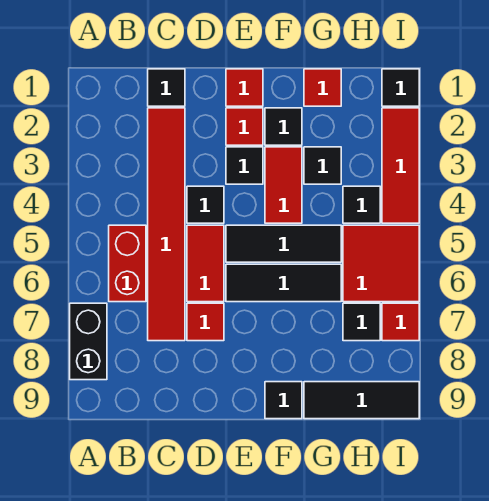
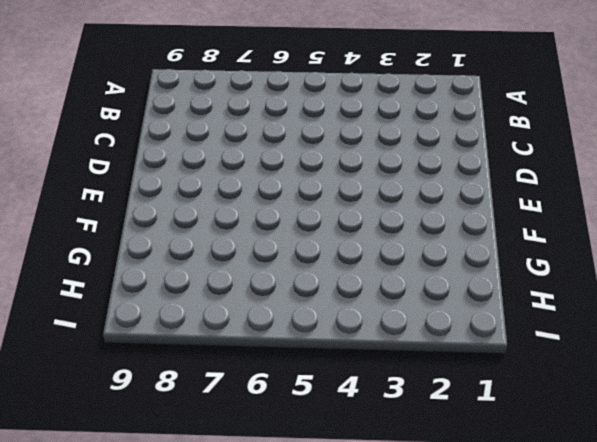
none -> black 1x2 brick [70,303,107,380]
none -> red 1x2 brick [109,225,146,302]
none -> black 1x1 tile [148,69,185,106]

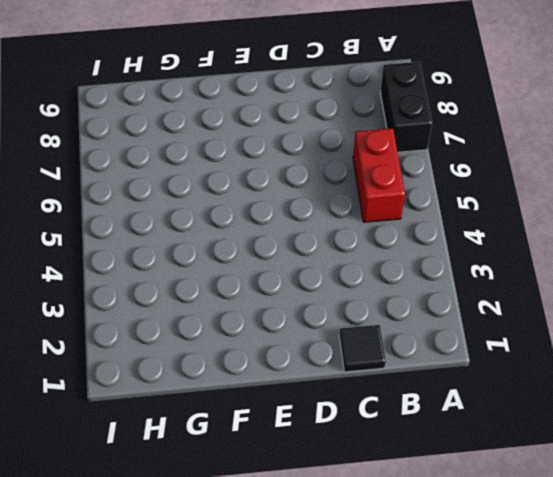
none -> red 1x6 tile [148,108,185,341]
none -> black 1x1 tile [187,186,224,223]
none -> red 1x2 tile [187,225,224,302]

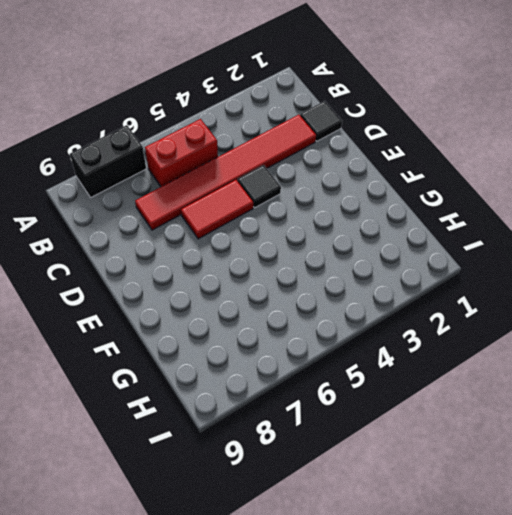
none -> red 1x1 tile [187,303,224,341]
none -> red 1x1 tile [226,69,263,106]
none -> red 1x1 tile [226,108,263,145]

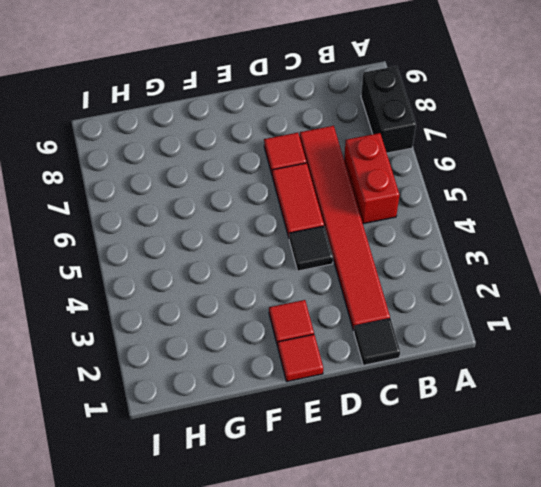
none -> black 1x1 tile [226,147,263,184]
none -> black 1x3 tile [226,225,341,262]
none -> black 1x3 tile [226,264,341,302]

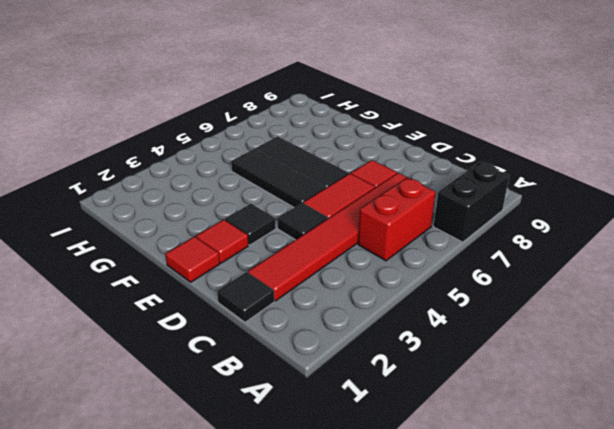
none -> black 1x1 tile [265,108,302,145]
none -> red 1x2 tile [265,147,302,223]
none -> black 1x1 tile [265,382,302,419]

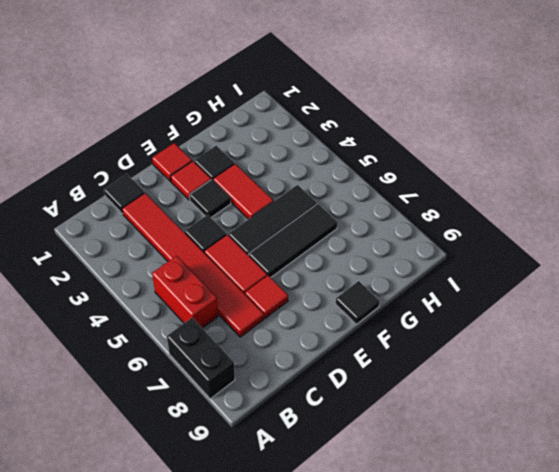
none -> red 1x1 tile [304,69,341,106]
none -> black 1x1 tile [304,147,341,184]
none -> black 1x3 tile [304,382,419,419]

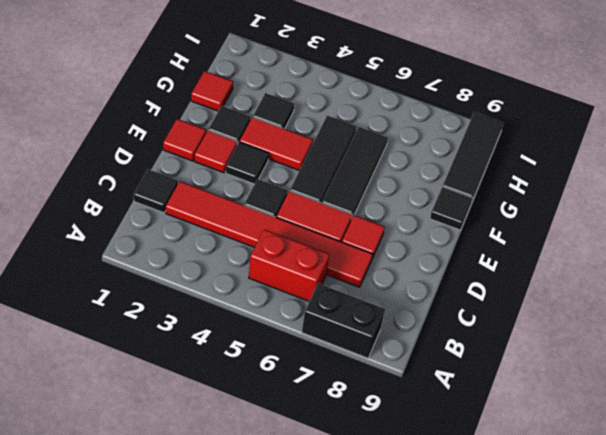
none -> black 1x1 tile [343,186,380,223]
none -> red 2x2 tile [343,225,419,302]
none -> black 1x1 tile [343,303,380,341]

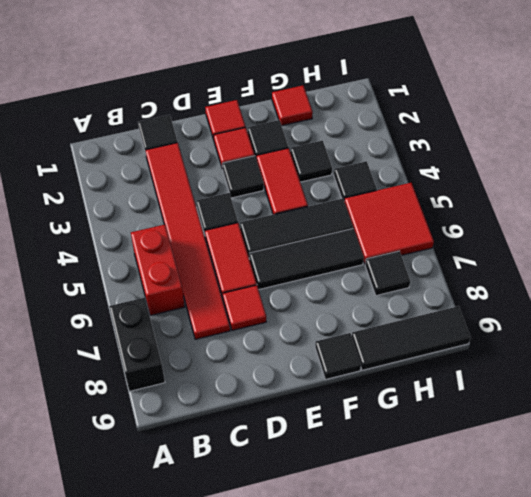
none -> black 1x1 tile [382,69,419,106]
none -> red 1x3 tile [382,108,419,223]
none -> red 1x1 tile [382,303,419,341]

